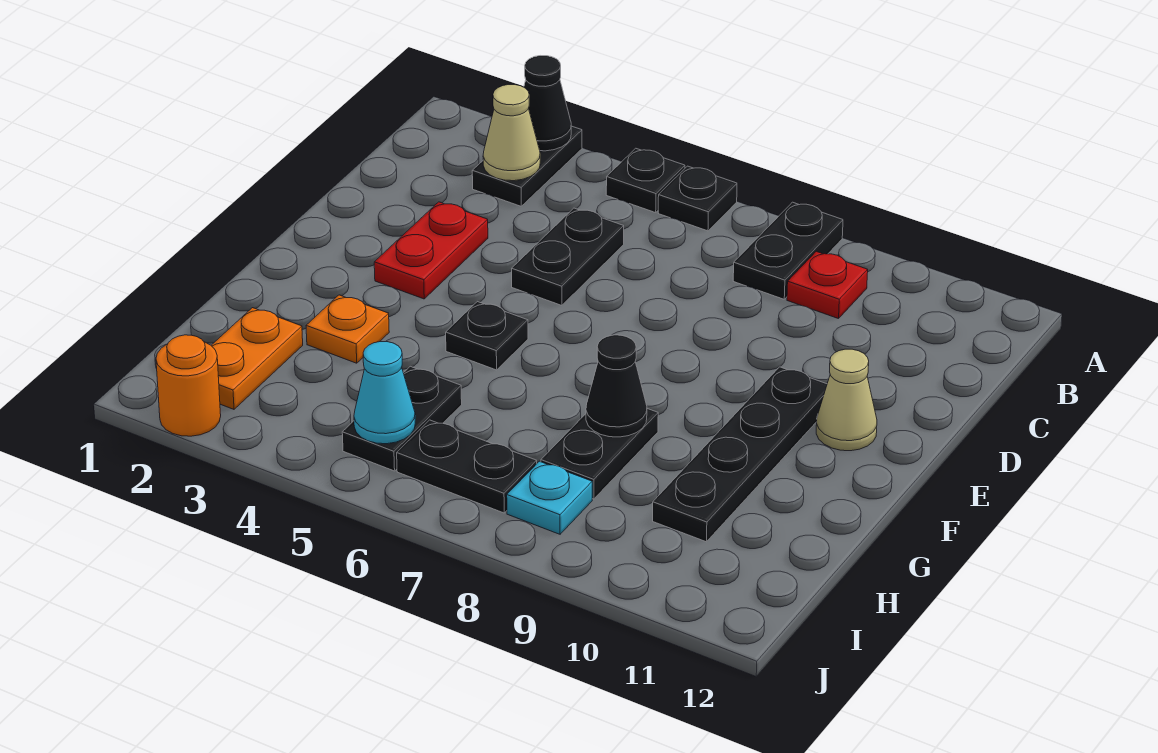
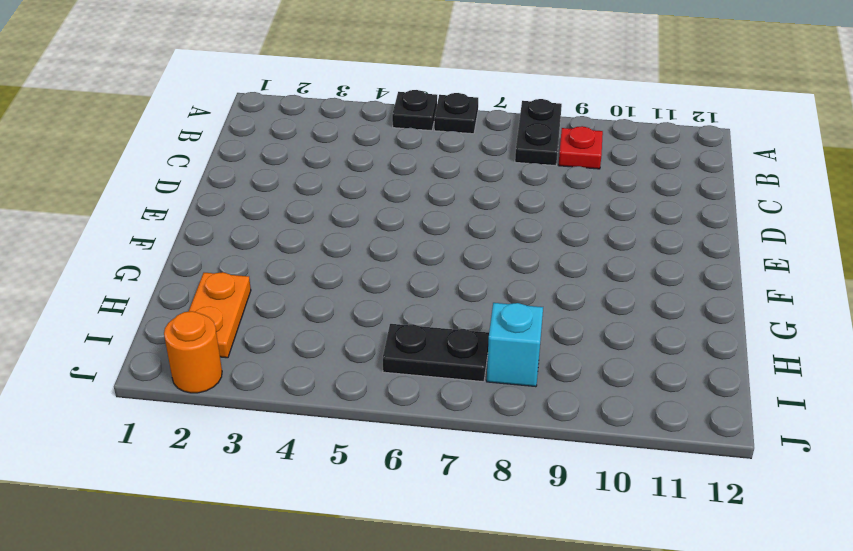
cyan 1x1 brick [487,303,543,387] -> cyan 1x1 plate [507,461,592,534]
none -> black 1x2 plate [472,126,582,206]
none -> black 1x2 plate [512,208,624,305]
none -> red 1x2 plate [374,202,488,299]

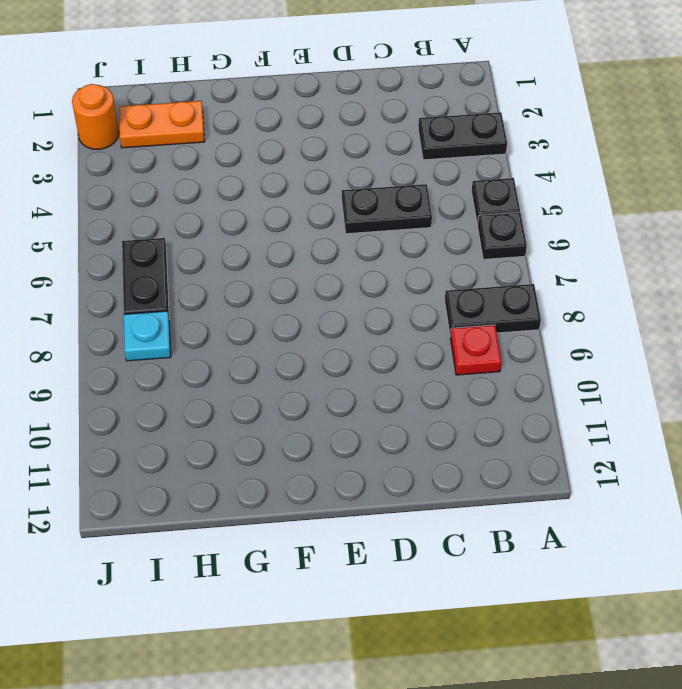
none -> red 1x2 plate [374,202,488,299]
none -> black 1x4 plate [653,367,827,542]
none -> tan 1x1 cone [816,349,877,451]

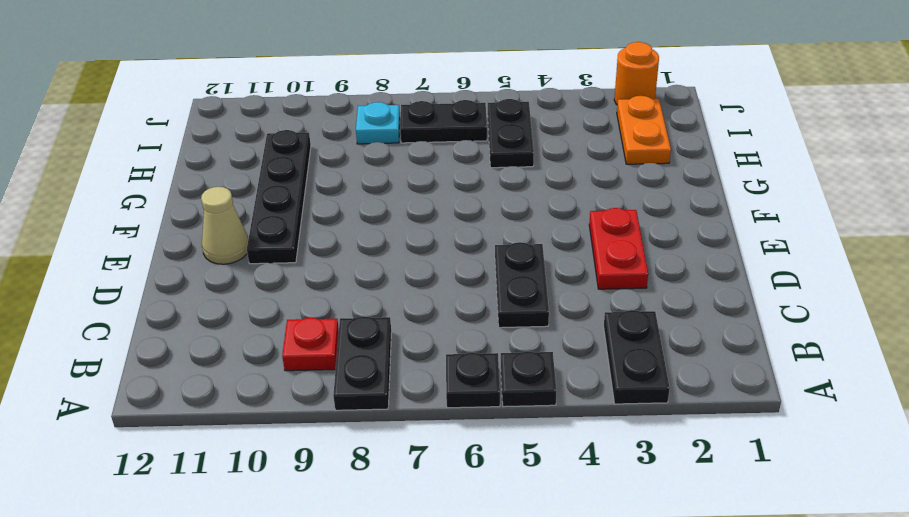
none -> black 1x1 plate [446,302,528,370]
none -> orange 1x1 plate [306,295,389,363]
none -> black 1x2 plate [541,409,658,499]

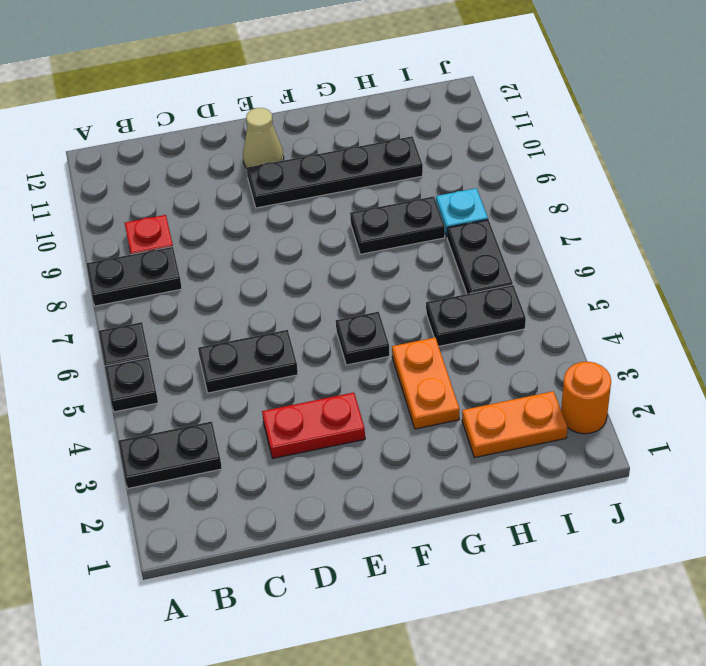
orange 1x2 plate [392,338,459,429] -> orange 1x1 plate [306,295,389,363]
none -> black 1x1 cone [524,56,571,151]
none -> tan 1x1 cone [483,85,540,181]
none -> black 1x1 cone [586,335,647,437]

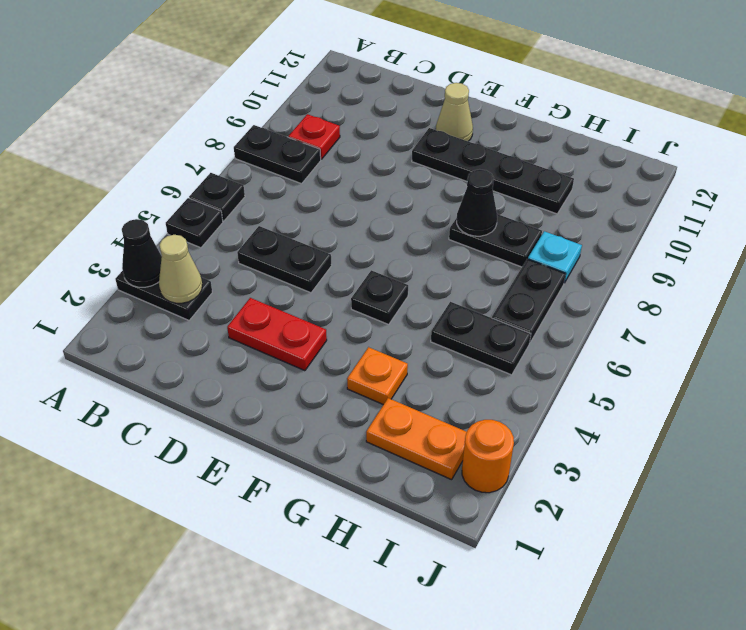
none -> cyan 1x1 cone [354,342,415,444]

